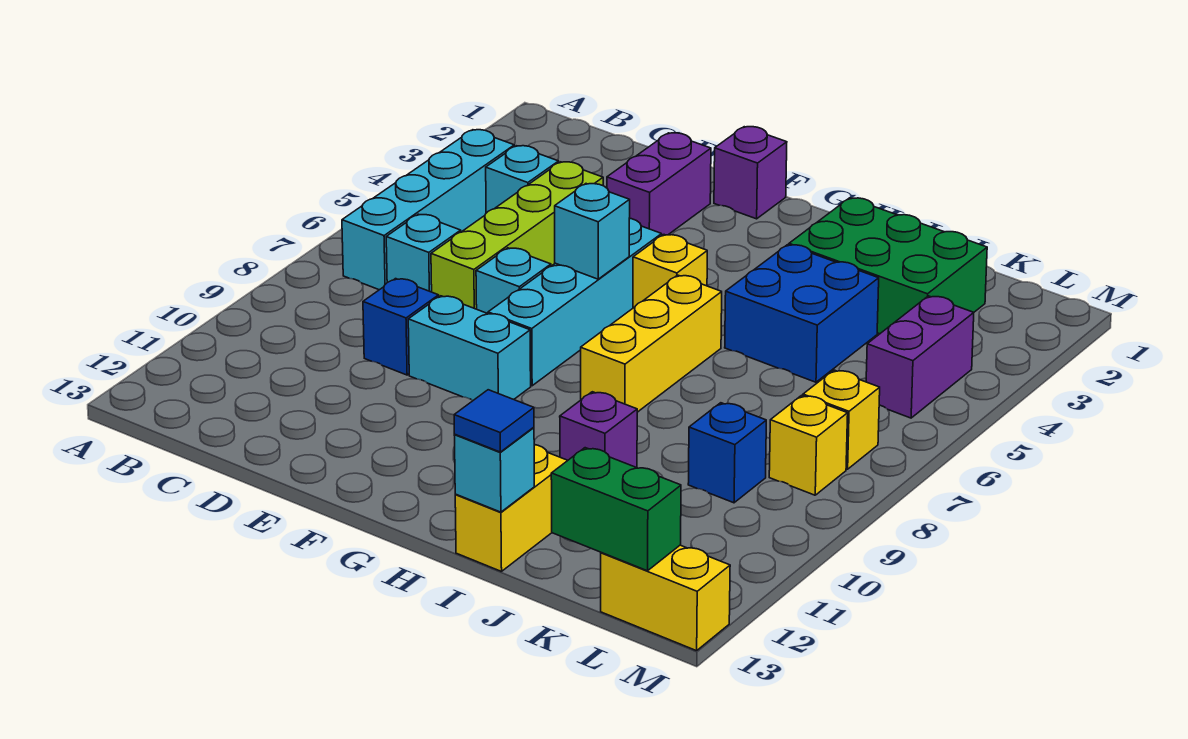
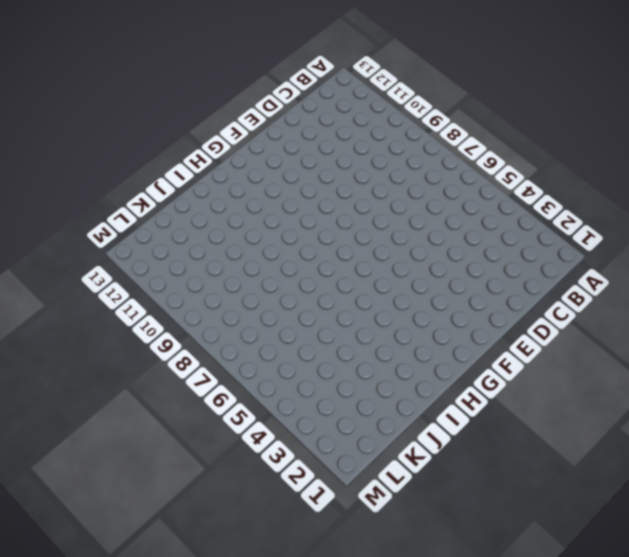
none -> cyan 1x4 brick [342,130,514,290]
none -> cyan 1x1 brick [486,146,559,213]
none -> cyan 1x1 brick [386,214,461,292]

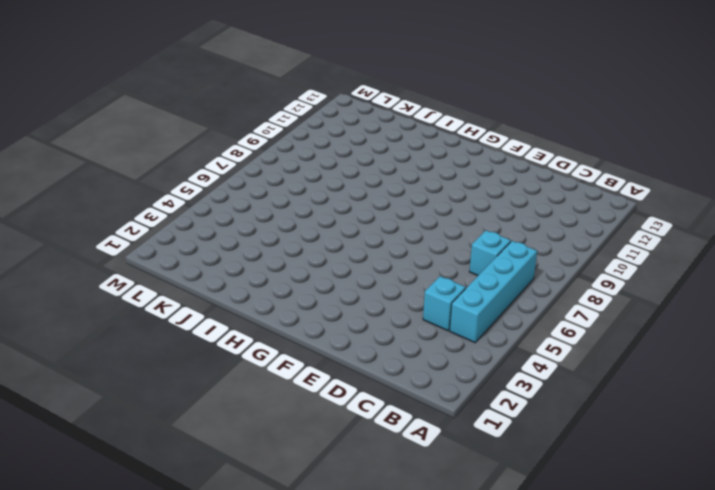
none -> lime 1x4 brick [431,162,603,309]
none -> blue 1x1 brick [363,279,439,375]
none -> purple 1x2 brick [607,133,711,235]

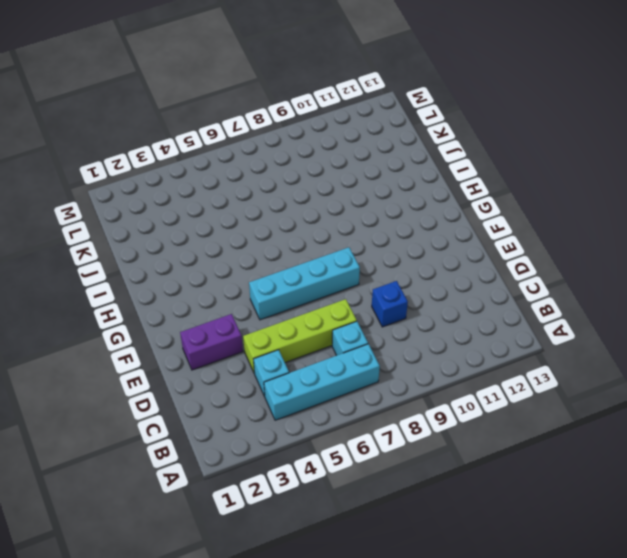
none -> cyan 1x1 brick [476,248,551,314]
none -> cyan 1x2 brick [408,296,531,400]
none -> purple 1x1 brick [714,127,787,219]

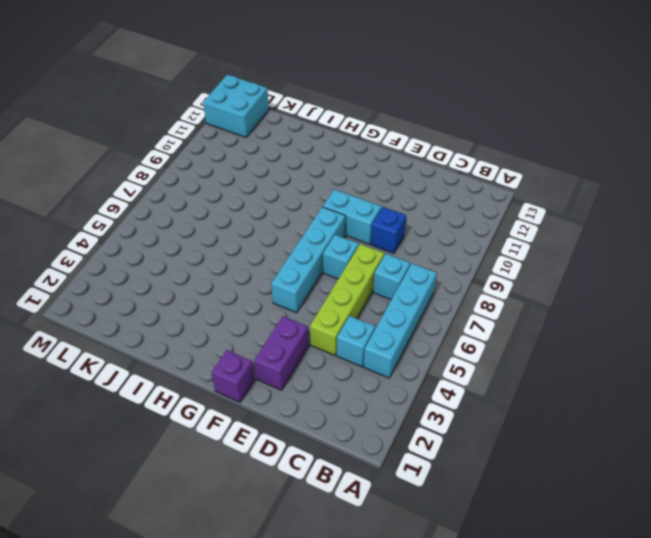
cyan 2x2 brick [203,75,269,137] -> yellow 1x2 brick [601,545,730,651]
none -> yellow 1x1 brick [633,235,707,308]
none -> yellow 1x3 brick [581,275,722,412]
none -> green 2x3 brick [789,198,987,334]

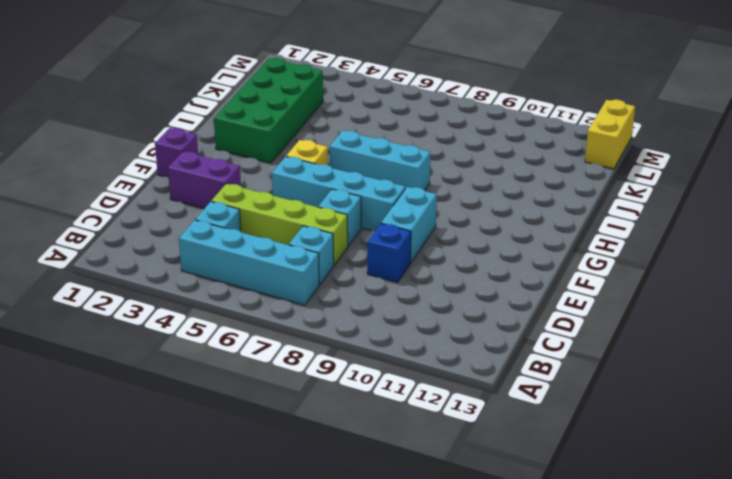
green 2x4 brick [214,58,323,163] -> green 2x3 brick [789,198,987,334]
cyan 1x3 brick [330,131,430,190] -> yellow 1x3 brick [581,275,722,412]
none -> blue 2x2 brick [725,245,879,382]
none -> purple 1x1 brick [560,392,637,467]
none -> yellow 1x2 brick [455,445,568,572]

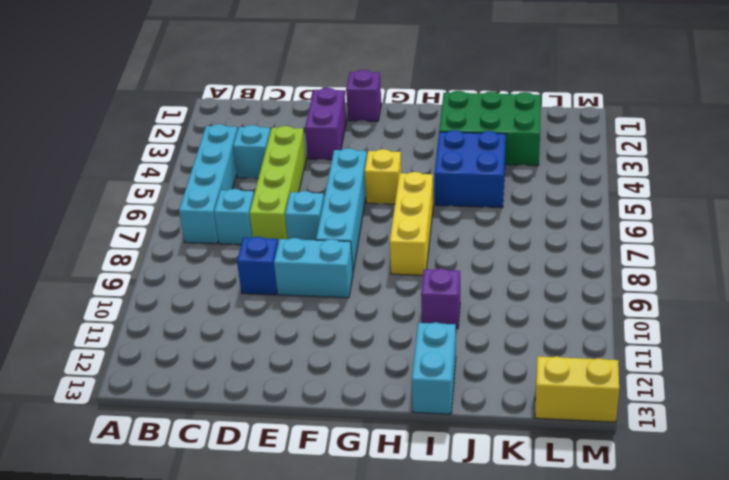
cyan 1x2 brick [412,322,456,414] -> yellow 1x2 brick [455,445,568,572]
none -> blue 1x1 brick [688,403,766,503]
none -> purple 1x2 brick [866,296,974,418]
none -> yellow 1x1 brick [803,370,880,469]

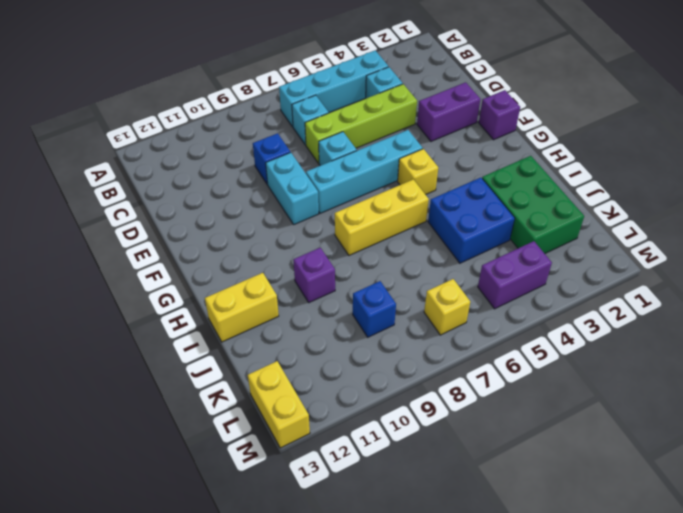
none -> yellow 1x1 brick [769,395,848,495]
none -> cyan 1x1 brick [555,184,630,279]
none -> cyan 1x1 brick [454,427,534,512]

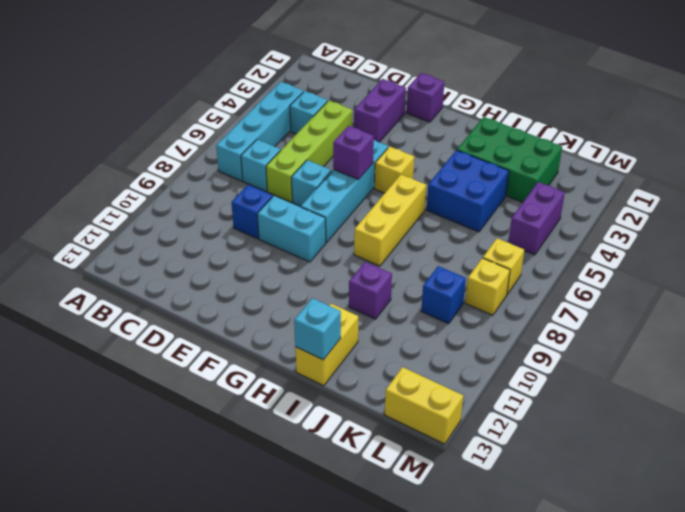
purple 1x1 brick [333,126,374,180] -> cyan 1x1 brick [555,184,630,279]
none -> green 1x2 brick [551,448,681,571]
none -> blue 1x1 tile [454,390,534,452]

